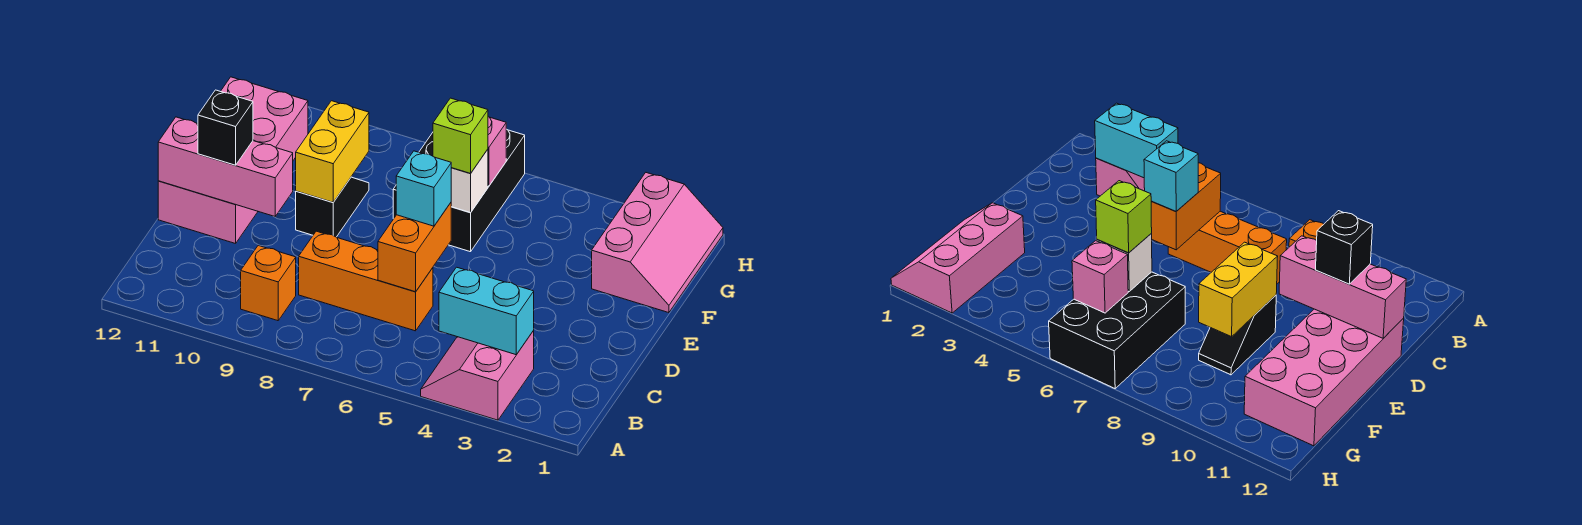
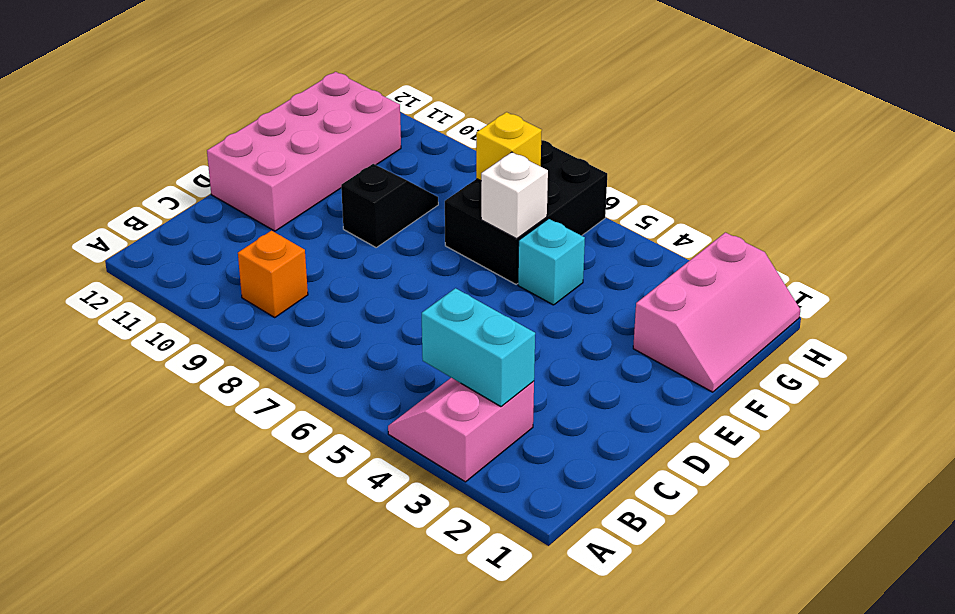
cyan 1x1 brick [518,219,585,305] -> cyan 1x1 brick moved to [396,151,451,226]
yellow 1x1 brick [476,112,542,181] -> none
none -> orange 1x3 brick [299,231,433,331]
none -> orange 1x2 brick [378,203,451,292]
none -> pink 1x3 brick [158,117,293,216]

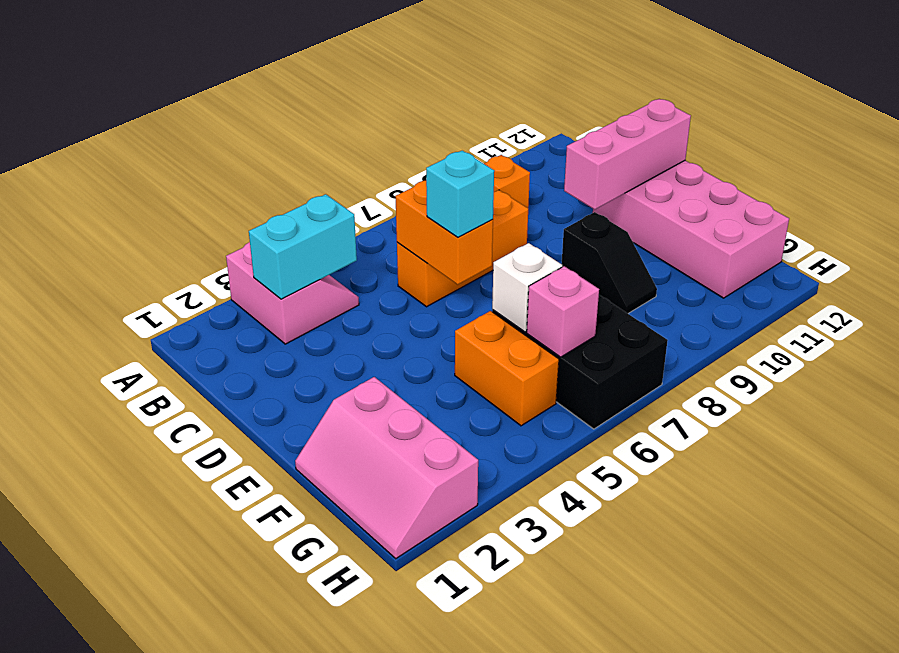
orange 1x2 brick [455,311,559,426] -> none
none -> yellow 1x2 brick [296,101,369,202]
none -> black 1x1 brick [198,90,253,165]
none -> lime 1x1 brick [433,98,488,173]

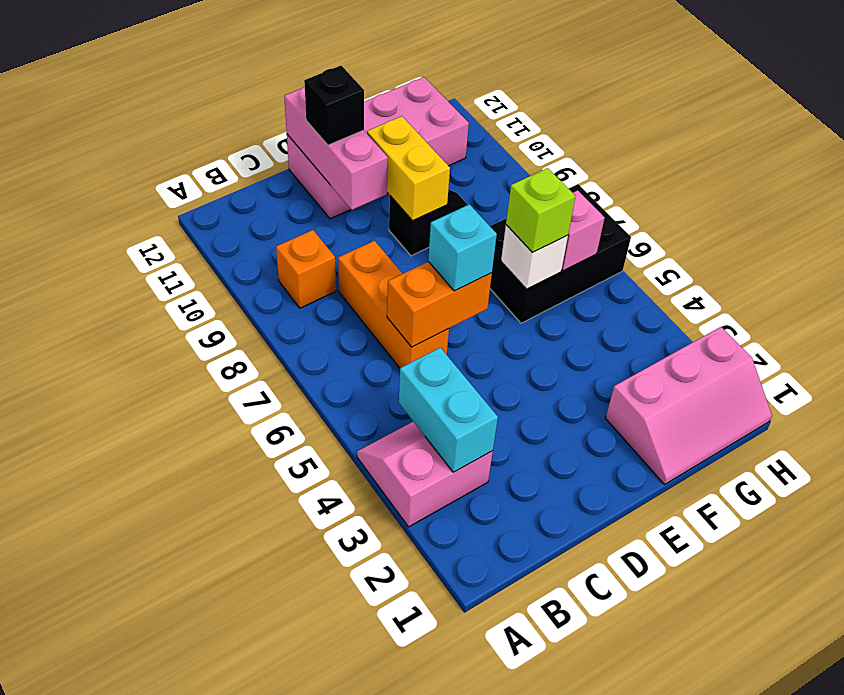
yellow 1x2 brick [367,116,450,221] -> yellow 1x2 brick turned to [296,101,369,202]

